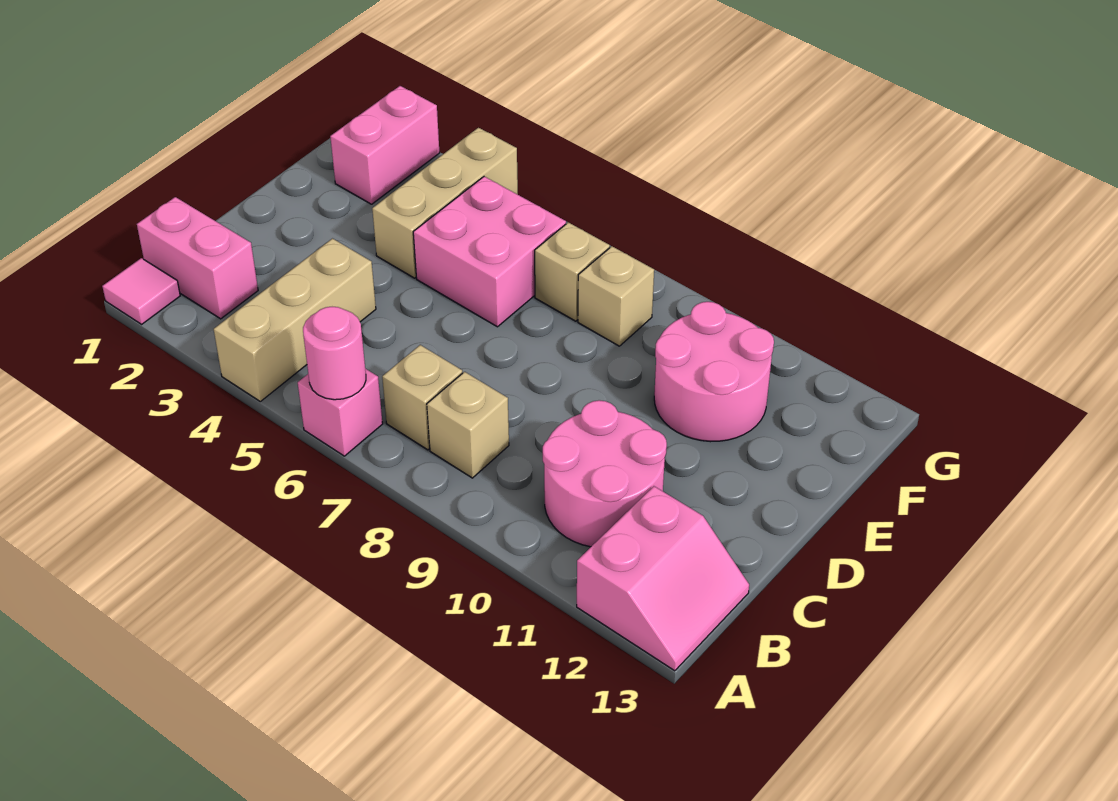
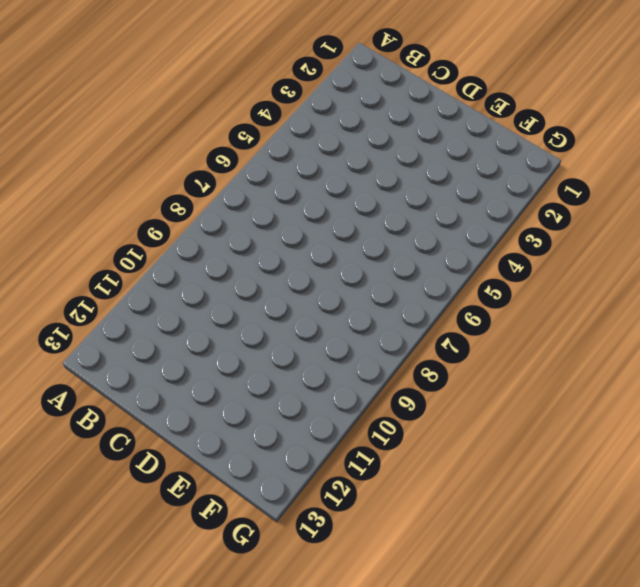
none -> pink 1x1 tile [102,258,180,324]
none -> tan 1x3 brick [214,239,376,401]
none -> pink 1x1 brick [298,369,383,456]

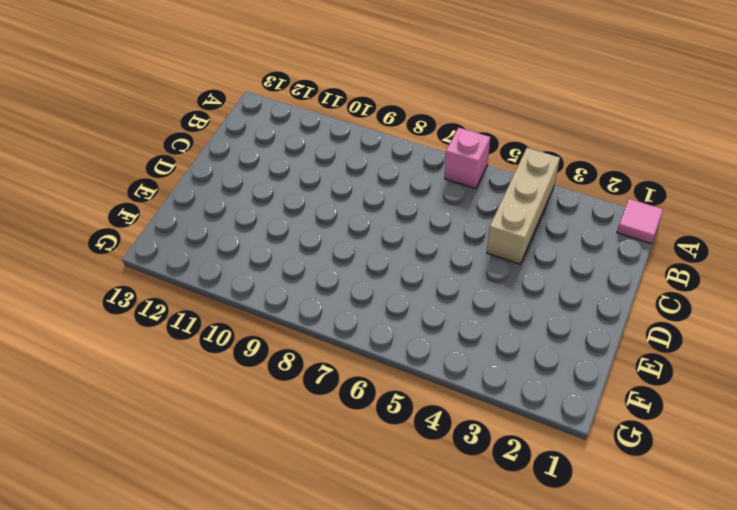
none -> pink 2x2 slope [577,486,749,671]
none -> pink 1x2 brick [137,197,258,319]
none -> tan 1x1 brick [382,345,462,450]

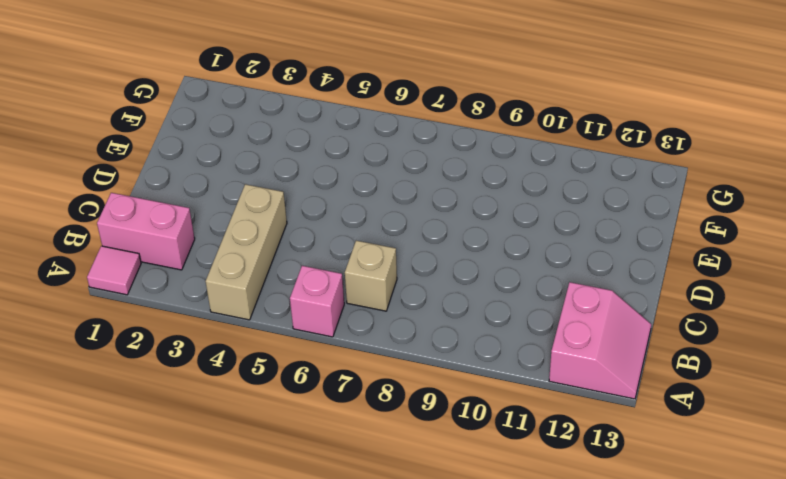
none -> tan 1x1 brick [427,372,509,478]
none -> pink 2x2 round brick [543,400,667,547]
none -> tan 1x3 brick [372,128,518,278]

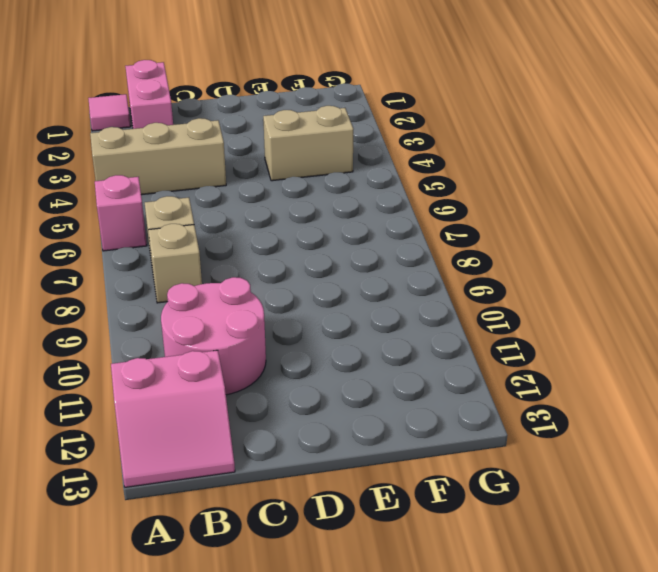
tan 1x2 brick [263,106,353,181] -> tan 1x3 brick [372,128,518,278]
none -> pink 2x2 brick [413,177,566,327]
none -> pink 2x2 round brick [654,302,774,442]
none -> pink 1x2 brick [330,86,439,204]

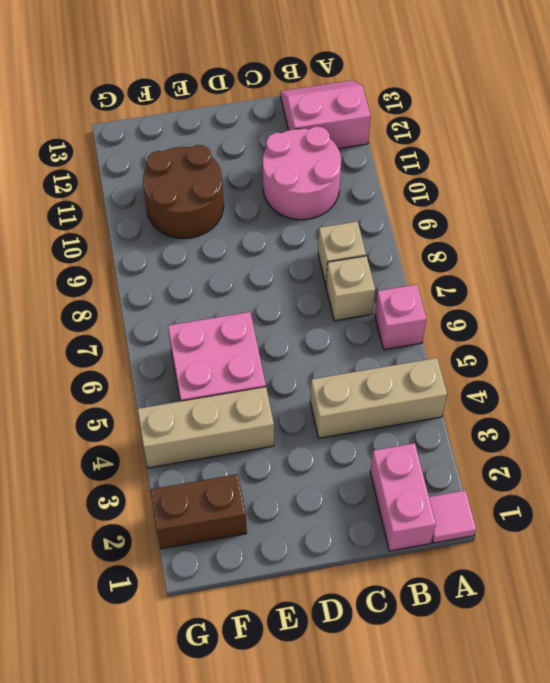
brown 2x2 round brick [143,145,224,238] -> pink 2x2 round brick [654,302,774,442]
brown 1x2 brick [150,474,247,549] -> pink 1x2 brick [330,86,439,204]
none -> tan 1x1 brick [535,222,610,321]
none -> tan 1x1 brick [578,246,654,346]
none -> pink 1x1 round brick [303,307,366,400]

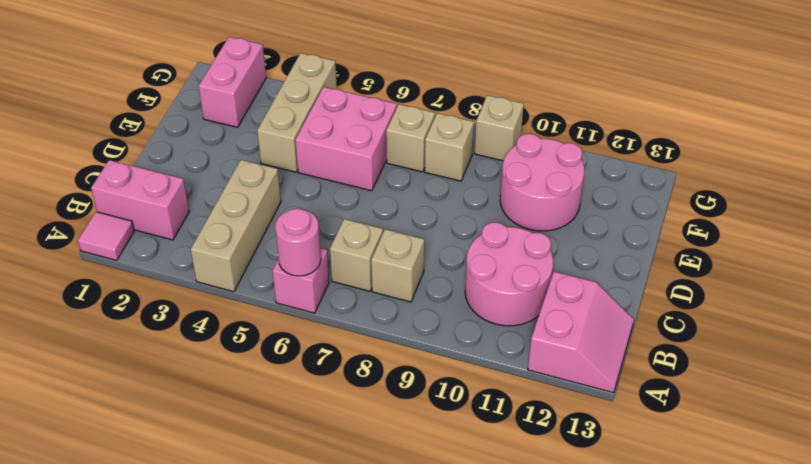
tan 1x1 brick [475,95,524,161] -> none

